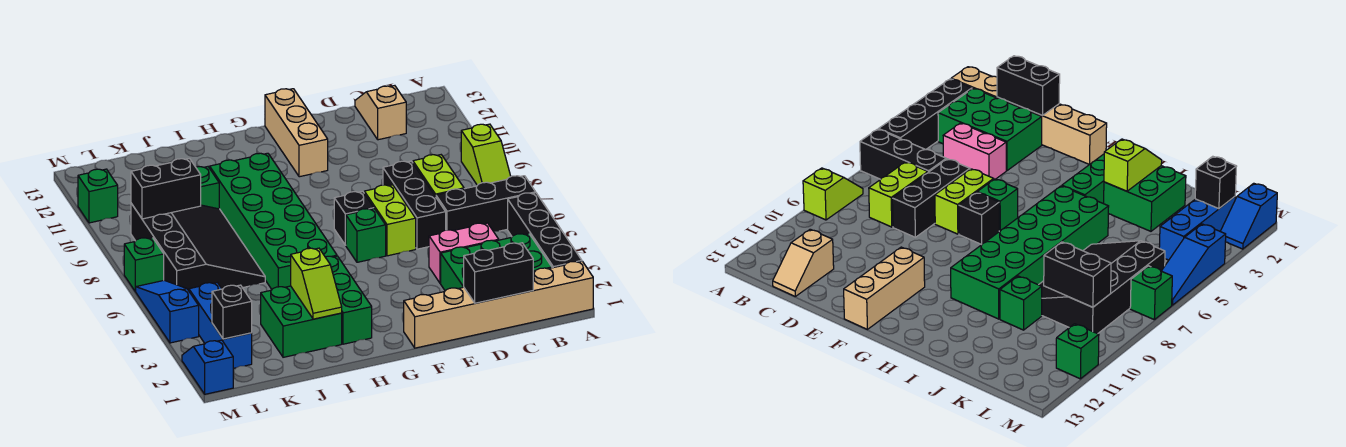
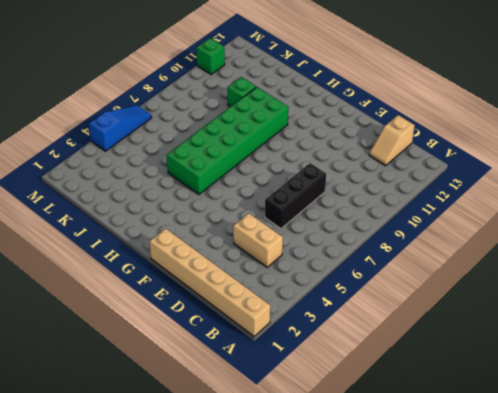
tan 1x2 brick [233,213,283,267] -> pink 1x2 brick [429,223,499,284]
tan 1x2 slope [369,115,414,166] -> tan 1x2 slope turned to [355,86,406,140]
none -> black 1x4 brick [508,193,582,268]
none -> black 1x3 brick [436,176,536,232]
none -> lime 1x2 slope [461,124,511,185]

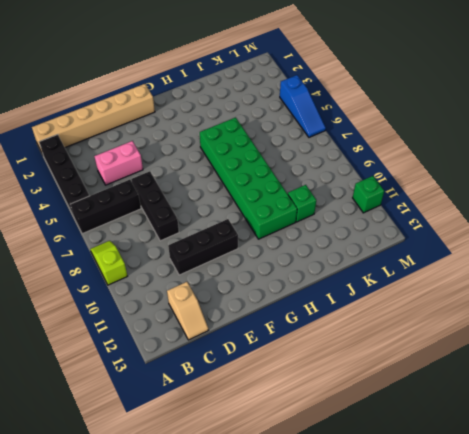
black 1x3 brick [168,219,238,275] -> none
none -> green 2x3 brick [441,234,552,291]
none -> lime 1x2 brick [413,155,464,197]
none -> lime 1x2 brick [364,185,416,256]

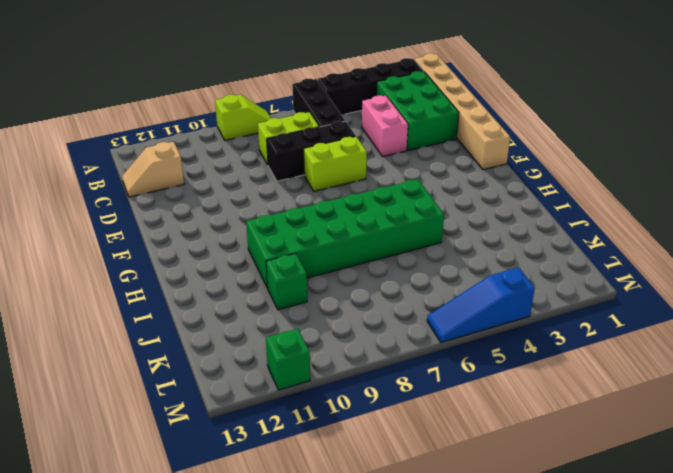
none -> green 1x1 brick [346,209,386,262]
none -> black 1x1 brick [334,191,374,245]
none -> tan 1x3 brick [265,89,328,177]

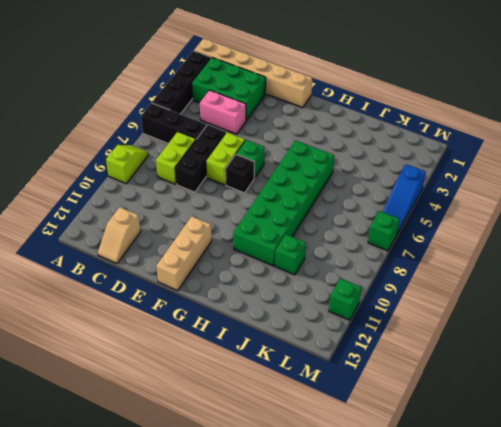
none -> green 1x3 brick [325,256,372,344]
none -> green 2x2 brick [261,286,342,357]
none -> black 3x4 slope [131,203,265,291]

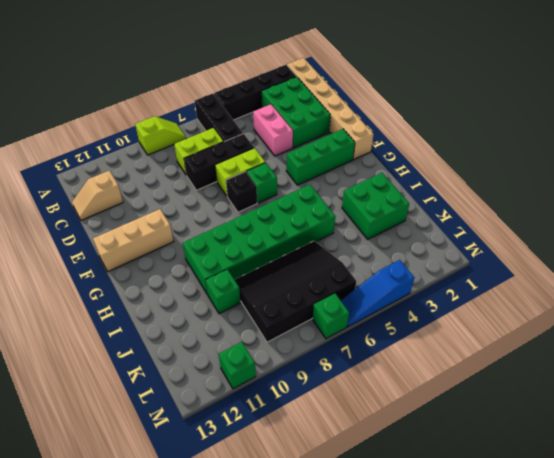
green 1x3 brick [286,129,355,185] -> green 1x3 brick moved to [325,256,372,344]
none -> blue 1x3 brick [189,283,252,368]
none -> blue 1x2 slope [182,340,233,394]
none -> black 1x2 brick [463,243,533,303]

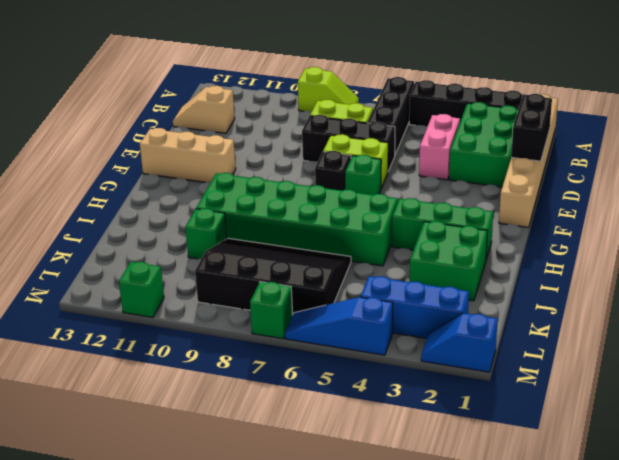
none -> lime 1x2 slope [291,248,342,319]
none -> black 1x2 brick [131,159,201,219]
none -> black 1x1 brick [212,285,252,339]

